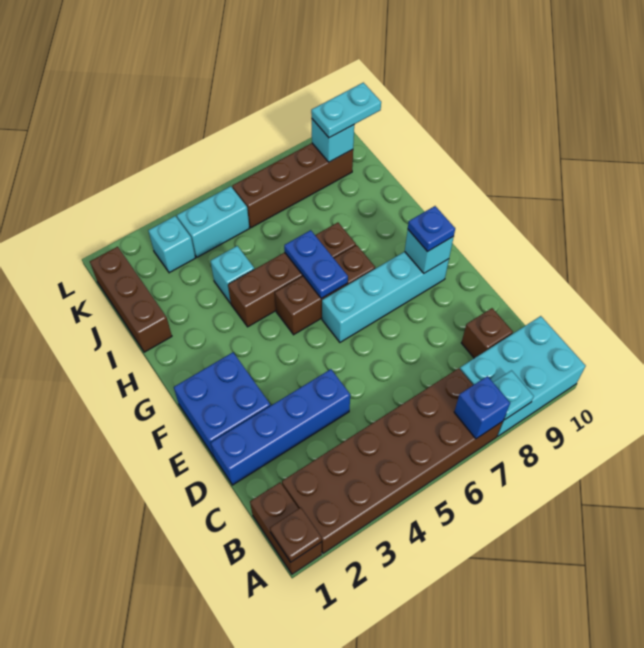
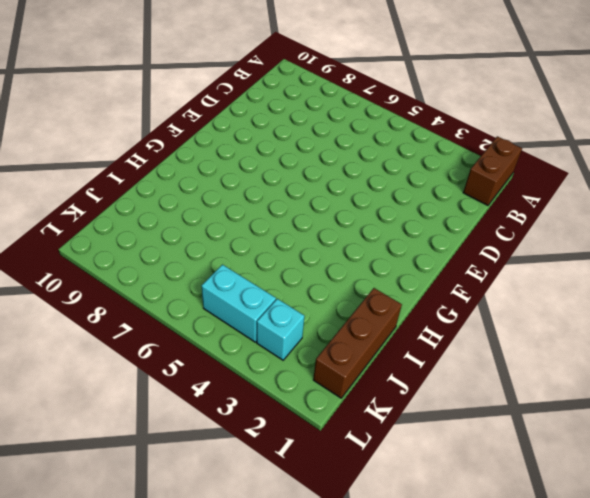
none -> brown 2x6 brick [282,368,503,553]
none -> cyan 2x3 brick [460,316,586,436]
none -> brown 1x1 brick [461,308,513,358]

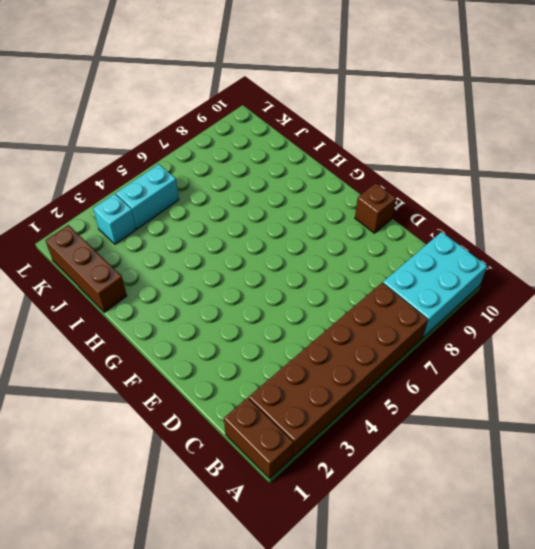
brown 1x1 brick [355,183,396,233] -> brown 1x1 brick moved to [461,308,513,358]
none -> blue 1x4 brick [211,369,350,485]
none -> blue 2x2 brick [174,353,271,456]
none -> cyan 1x4 brick [322,252,449,342]

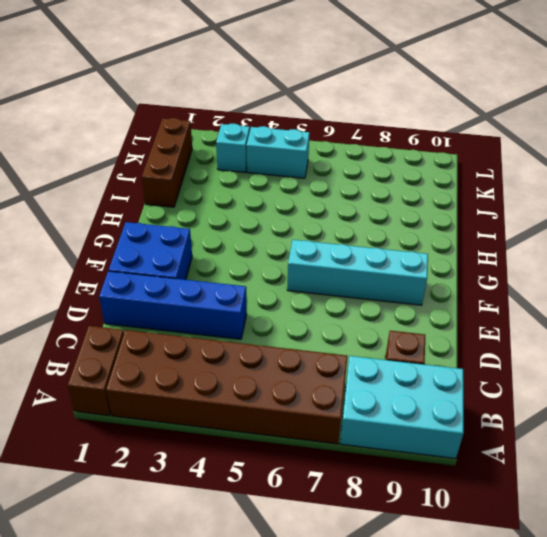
none -> brown 1x3 brick [275,245,375,335]
none -> brown 1x4 brick [228,223,356,327]
none -> cyan 1x1 brick [210,246,254,303]

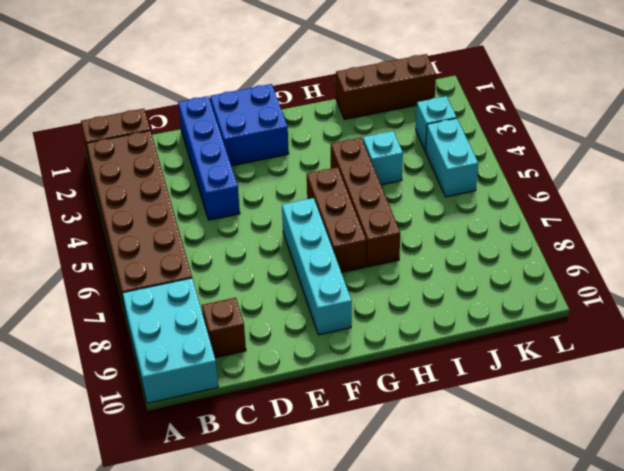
none -> brown 1x4 brick [232,143,353,228]
none -> brown 1x1 plate [270,508,322,562]
none -> blue 1x1 brick [454,376,510,439]

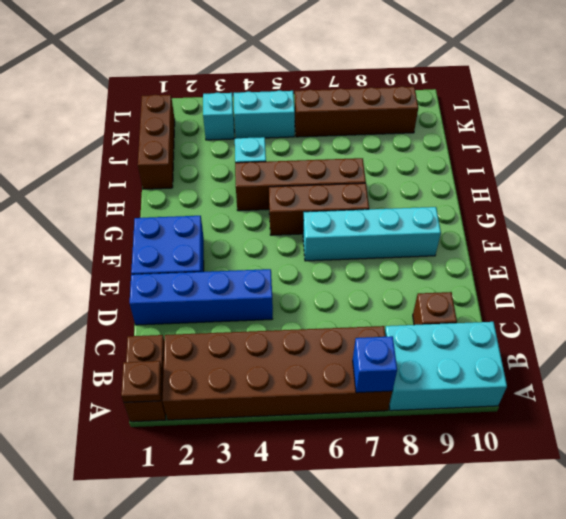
none -> cyan 1x1 plate [493,371,534,420]
none -> cyan 1x1 brick [405,230,454,273]
none -> blue 1x2 plate [284,230,348,298]

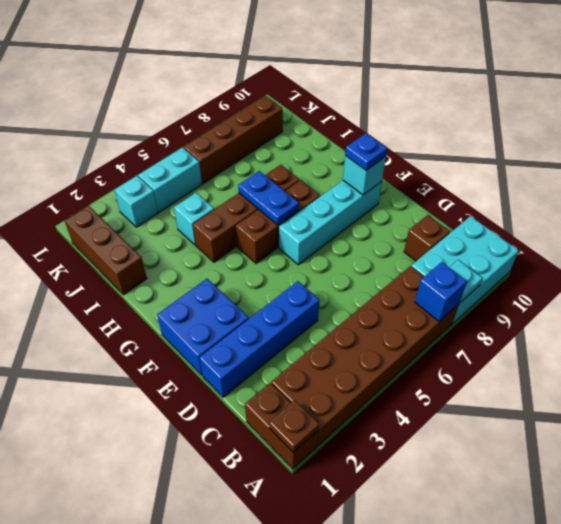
none -> cyan 1x1 brick [312,119,354,162]
none -> cyan 1x2 plate [311,83,381,138]

